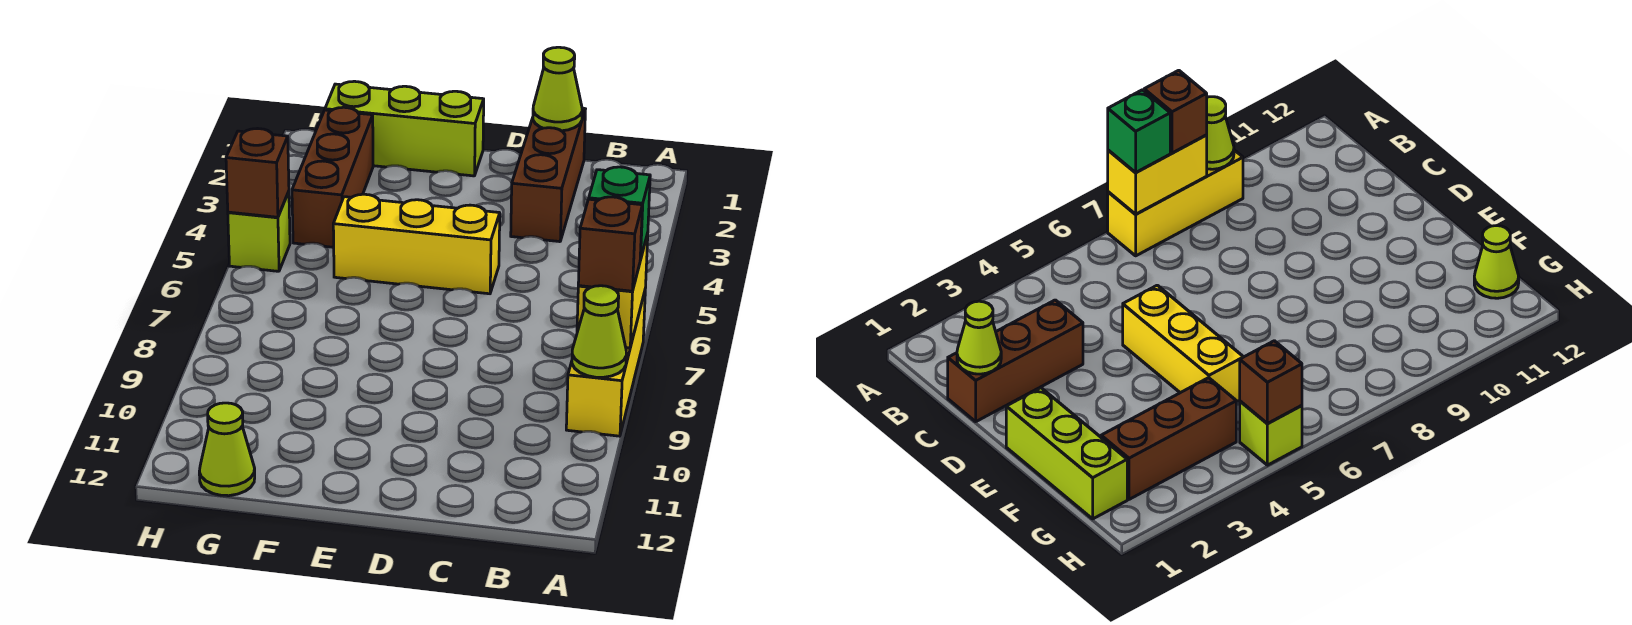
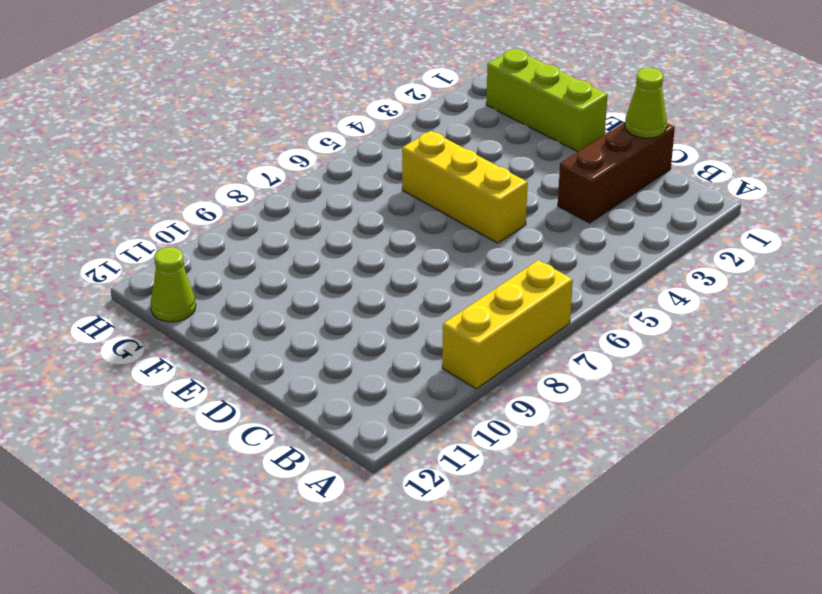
none -> brown 1x3 brick [292,107,373,247]
none -> lime 1x1 brick [228,192,290,271]
none -> yellow 1x2 brick [577,234,648,348]

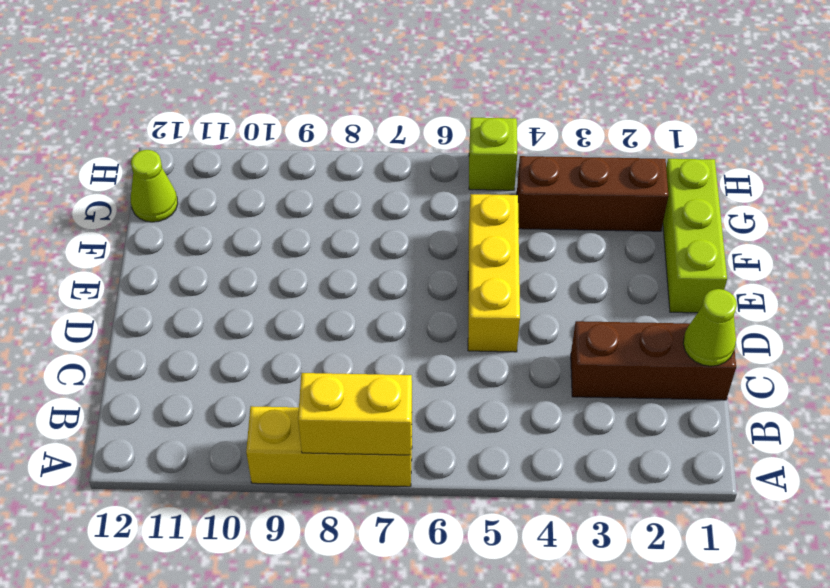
none -> lime 1x1 cone [572,286,626,377]
none -> brown 1x1 brick [226,129,289,217]
none -> green 1x1 brick [589,167,650,260]

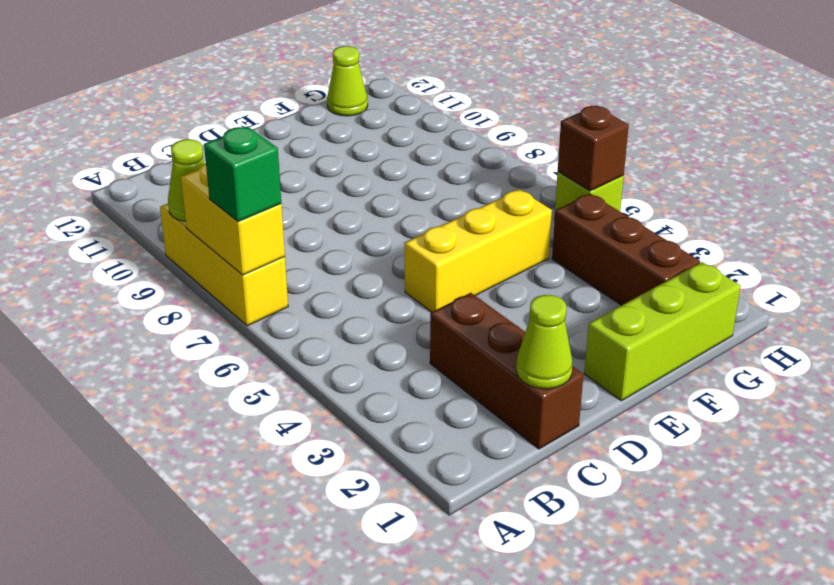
none -> brown 1x1 brick [578,197,642,291]

